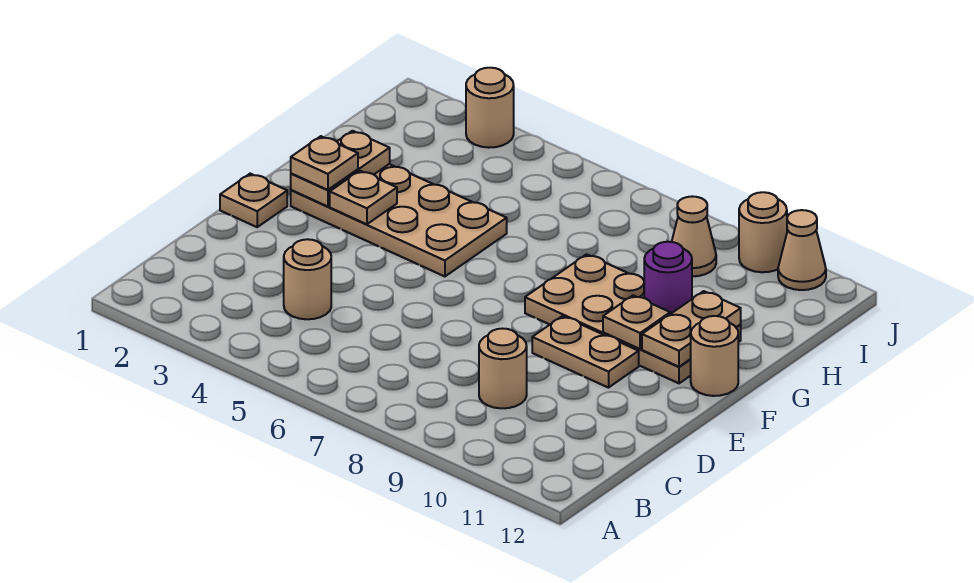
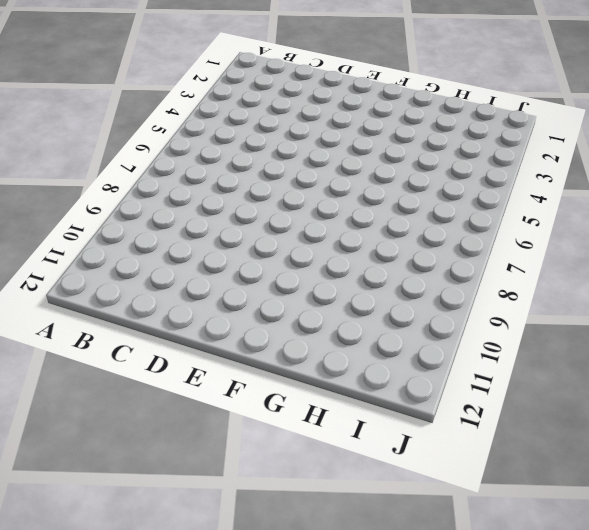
none -> tan 1x1 round brick [284,239,331,319]
none -> tan 1x1 round brick [479,329,527,408]
none -> tan 1x1 plate [220,174,287,227]

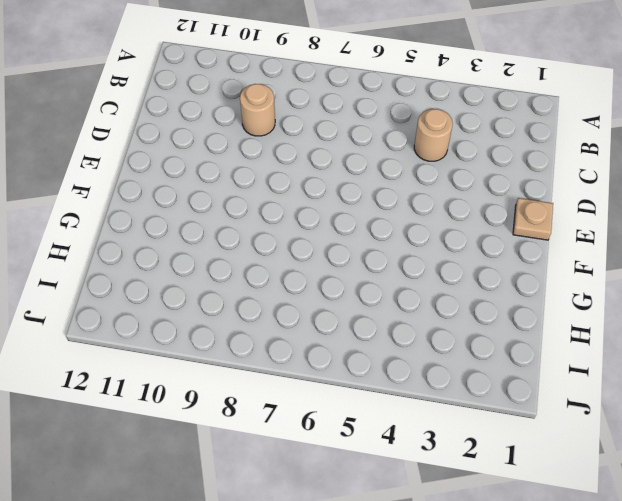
none -> tan 1x2 plate [532,316,639,388]
none -> tan 2x4 plate [291,164,507,276]
none -> tan 2x4 plate [525,254,741,383]

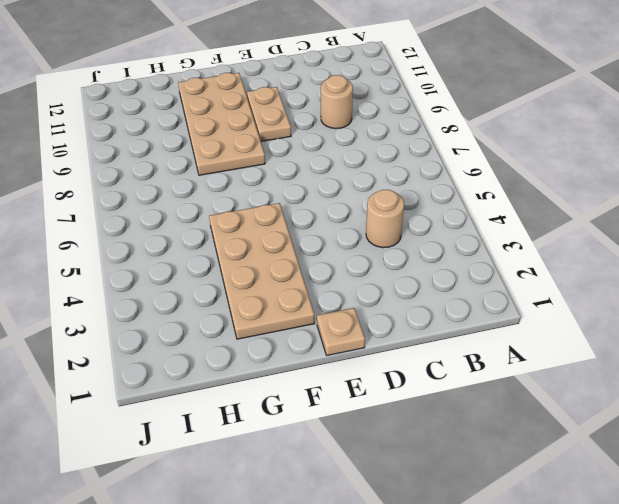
none -> tan 1x1 round brick [691,316,738,396]
none -> tan 1x1 cone [672,196,716,276]
none -> tan 1x1 round brick [466,68,514,148]

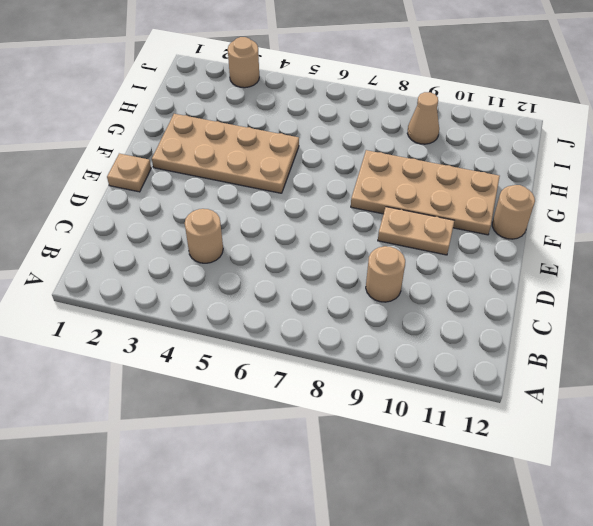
none -> tan 1x1 round brick [739,192,787,272]
none -> tan 1x1 cone [778,210,826,290]
none -> tan 1x2 plate [291,131,390,206]

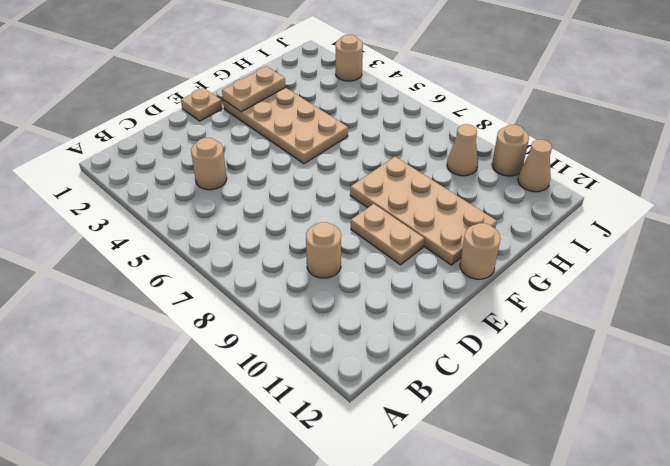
none -> tan 1x1 plate [330,171,397,224]
none -> tan 1x1 plate [603,295,670,349]
none -> tan 1x2 plate [642,291,741,367]

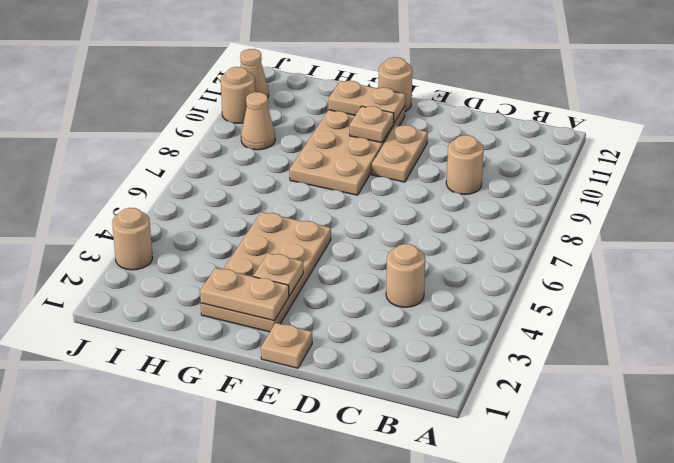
none -> purple 1x1 round brick [644,242,692,314]
none -> tan 1x1 plate [291,136,358,190]

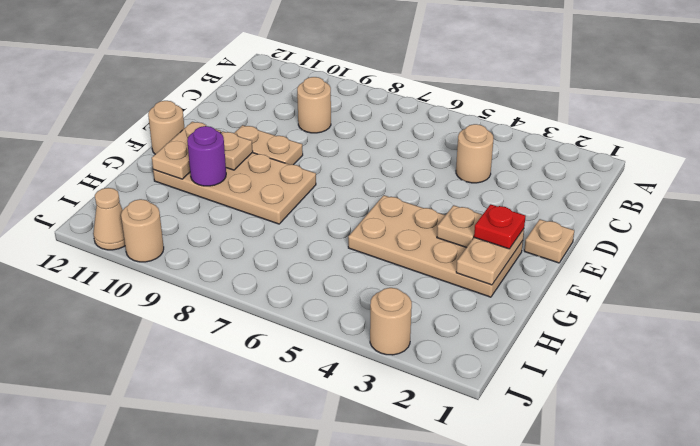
red 1x1 plate [474,204,526,249] -> tan 1x1 plate [291,136,358,190]
none -> tan 1x1 cone [672,196,716,276]

